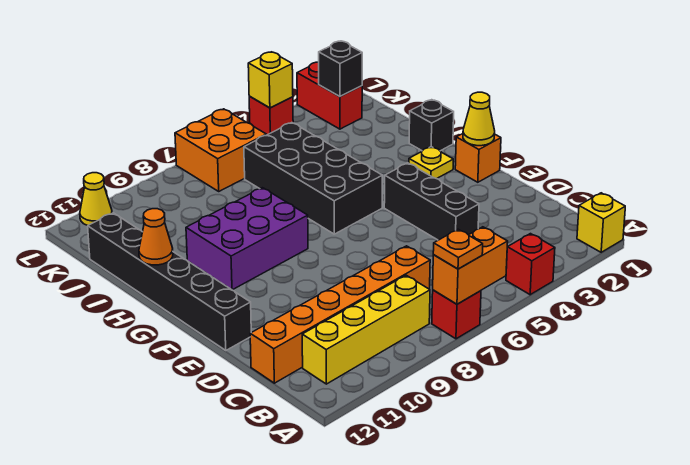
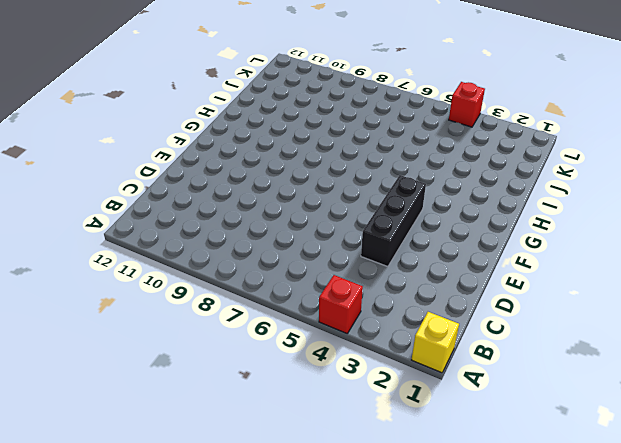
none -> red 1x1 brick [432,290,481,339]
none -> yellow 1x4 brick [302,275,430,384]
none -> orange 1x6 brick [250,246,430,383]

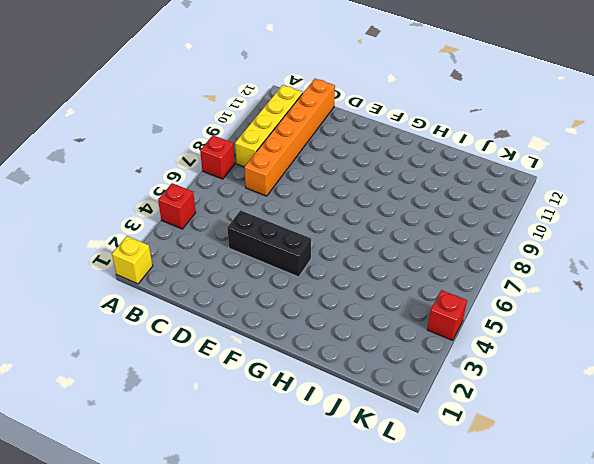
none -> black 1x6 brick [88,213,251,350]
none -> orange 1x1 brick [455,134,501,182]
none -> yellow 1x1 plate [409,147,453,179]

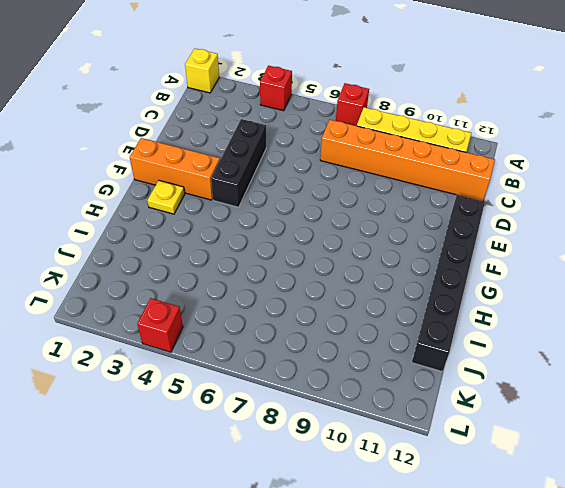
orange 1x3 brick [130,138,220,200] -> orange 1x1 brick [455,134,501,182]
none -> black 2x4 brick [244,123,382,234]
none -> purple 2x3 brick [186,188,308,290]
none -> black 1x1 brick [409,100,454,151]

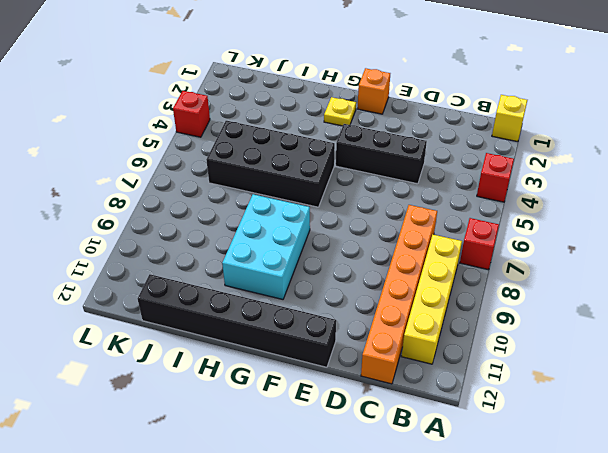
cyan 2x3 brick [222,194,310,299] -> purple 2x3 brick [186,188,308,290]
none -> black 1x1 brick [409,100,454,151]
none -> red 1x2 brick [297,62,362,129]
none -> orange 2x2 brick [175,109,266,191]

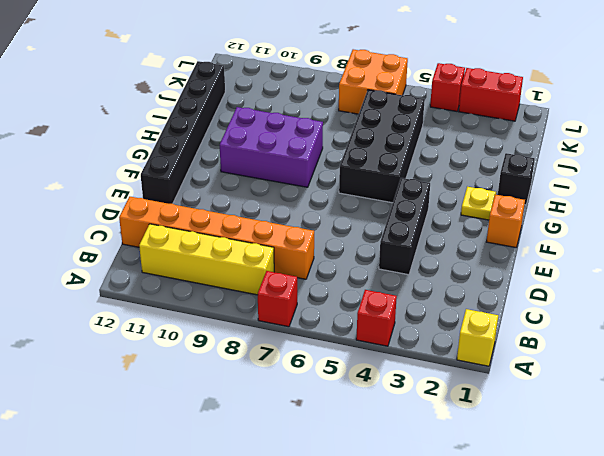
red 1x2 brick [459,68,523,121] -> red 1x2 brick turned to [297,62,362,129]
none -> yellow 1x1 cone [80,173,112,226]
none -> orange 1x2 brick [433,227,508,304]
none -> yellow 1x1 cone [463,92,495,146]

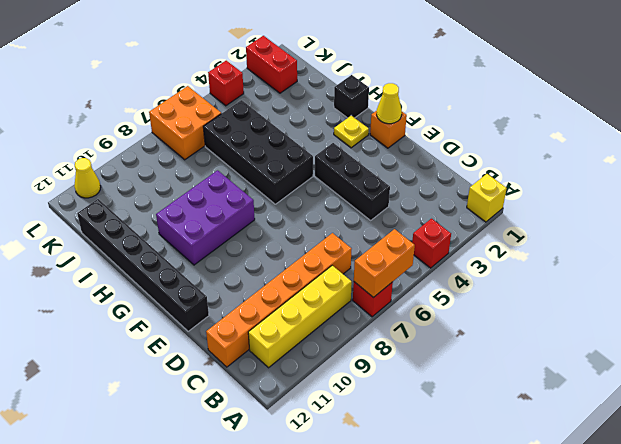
none -> orange 1x1 cone [139,209,173,265]
none -> black 1x1 brick [319,41,362,97]
none -> yellow 1x1 brick [248,52,293,108]

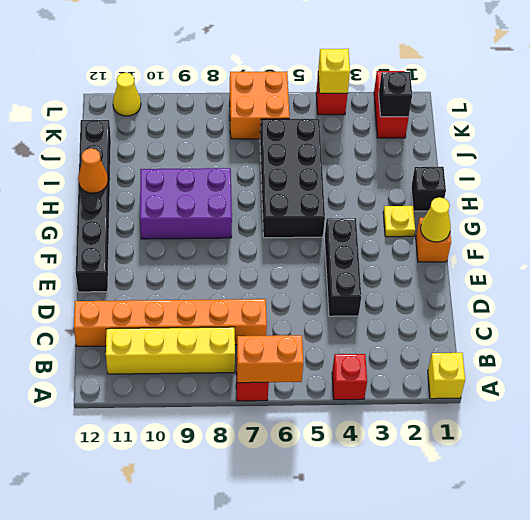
none -> orange 1x1 plate [433,229,483,269]

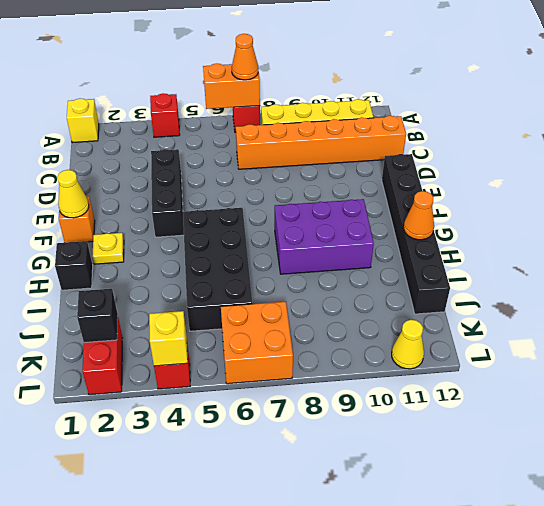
orange 1x1 cone [232,34,258,80] -> orange 1x1 plate [433,229,483,269]

